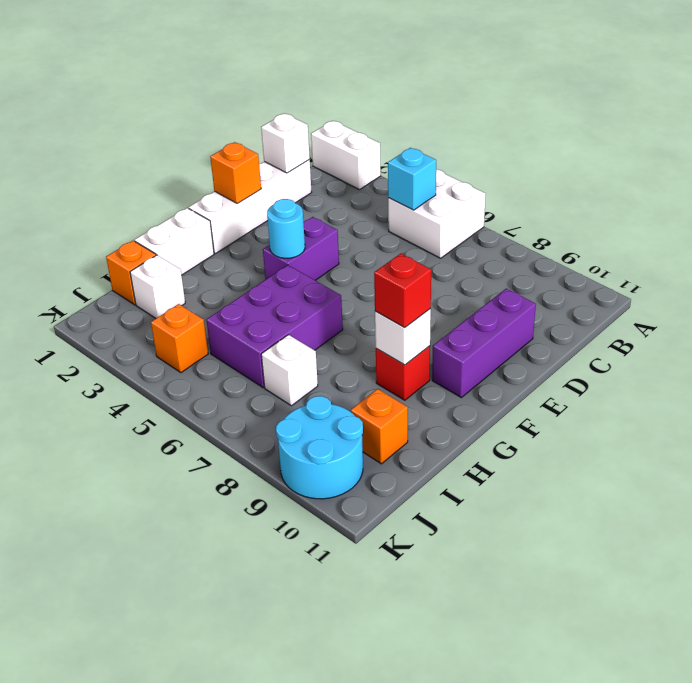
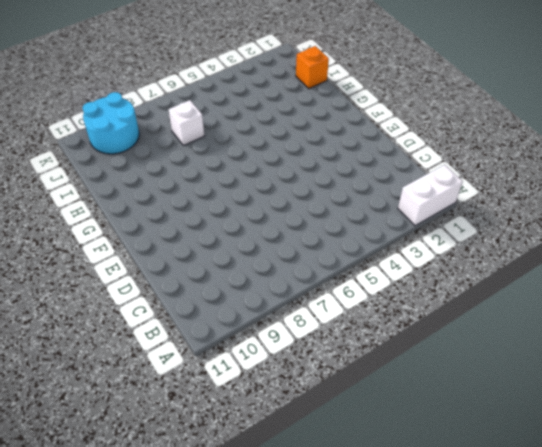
none -> white 2x2 brick [388,169,486,258]
none -> white 1x4 brick [189,159,312,254]
none -> purple 1x3 brick [432,289,536,398]

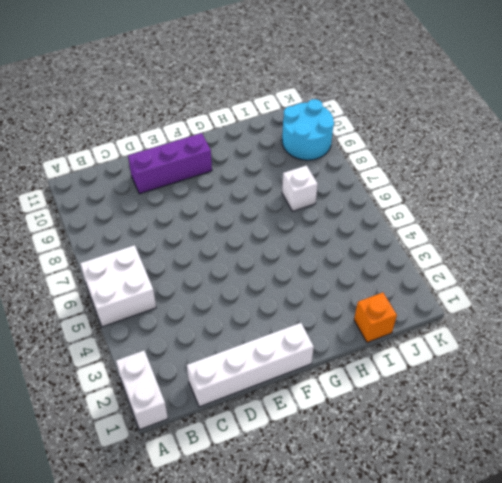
none -> purple 1x2 brick [263,217,339,280]
none -> white 1x2 brick [134,208,214,275]
none -> purple 2x3 brick [206,265,343,387]

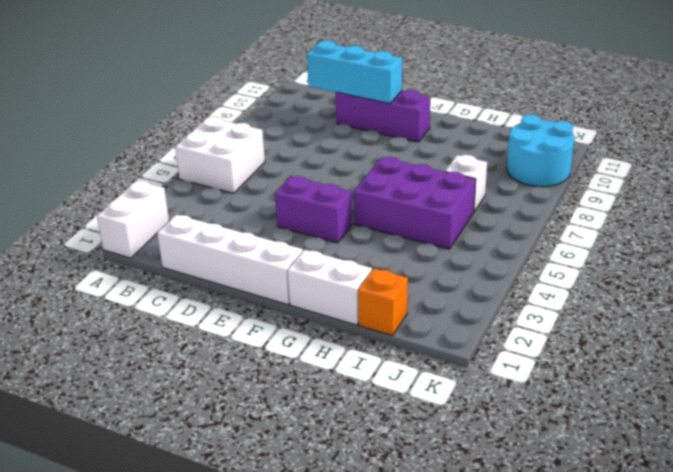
cyan 1x3 brick [307,40,402,104] -> none
none -> red 1x1 brick [376,346,430,400]
none -> white 1x1 brick [130,255,185,318]
none -> orange 1x1 brick [351,389,408,464]

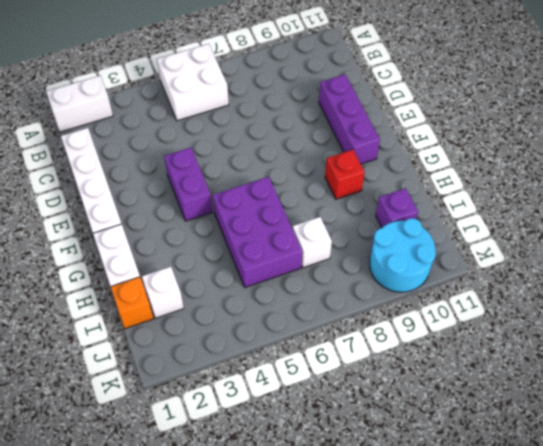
purple 1x1 brick [376,188,418,227] -> orange 1x1 brick [351,389,408,464]
none -> orange 1x1 brick [151,304,208,373]
none -> cyan 1x1 brick [388,148,436,210]
none -> white 1x1 brick [261,113,310,173]

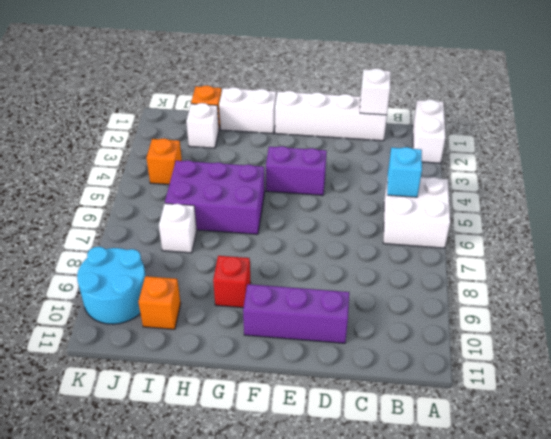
none -> orange 1x1 brick [210,142,261,204]
none -> cyan 1x1 round brick [267,199,305,258]
none -> white 1x1 brick [375,309,431,365]

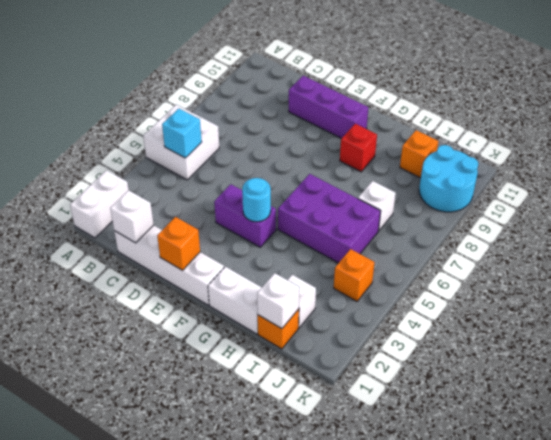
white 1x1 brick [257,273,300,329] -> white 1x1 brick moved to [375,309,431,365]
none -> red 1x1 brick [374,254,431,328]

